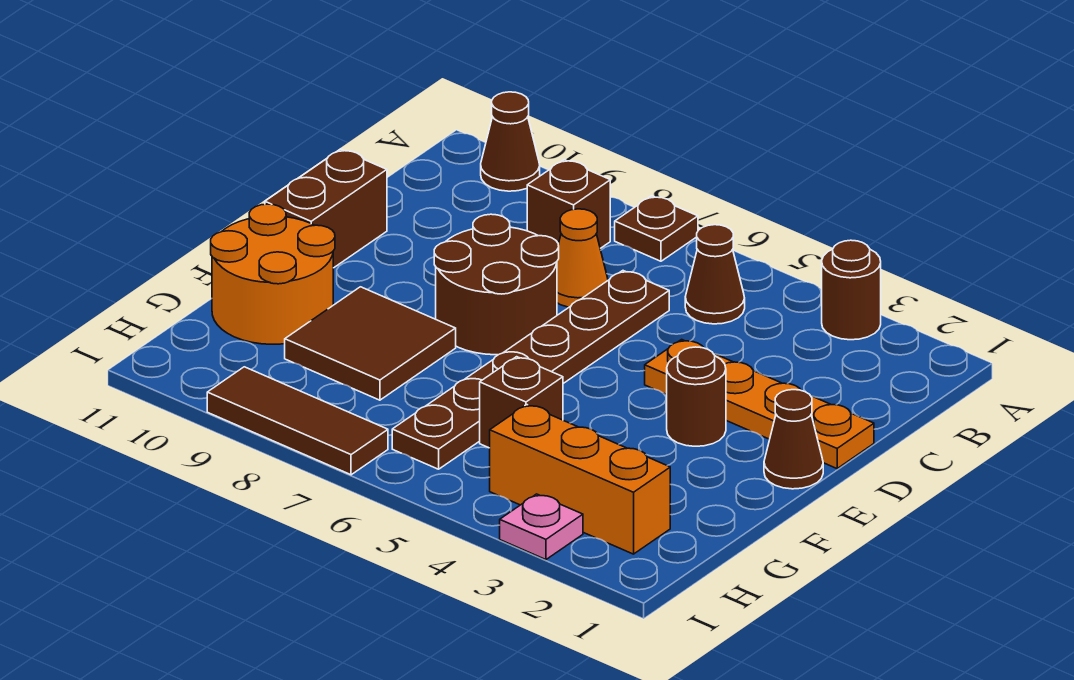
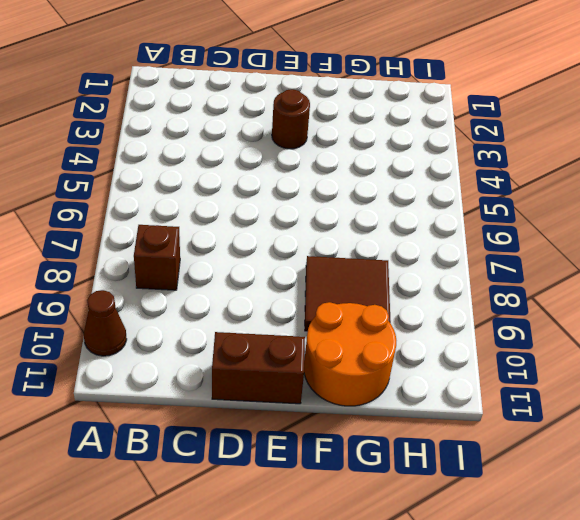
none -> brown 1x1 round brick [822,240,881,340]
none -> brown 1x1 plate [615,196,698,261]
none -> brown 1x1 cone [685,225,745,324]

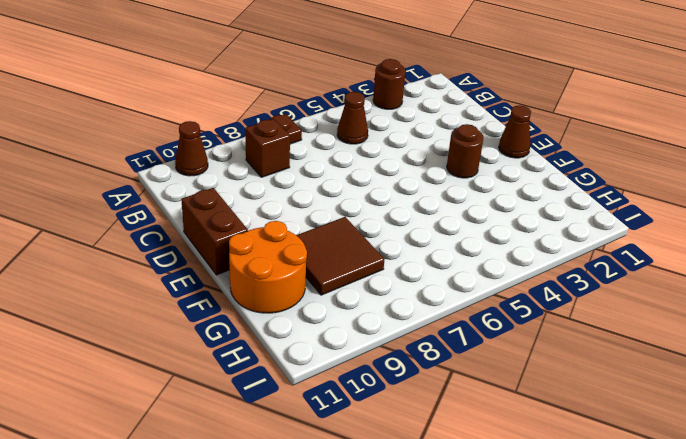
none -> brown 1x6 plate [392,271,669,469]
none -> orange 1x1 cone [557,209,608,307]
none -> orange 1x4 plate [645,340,874,469]

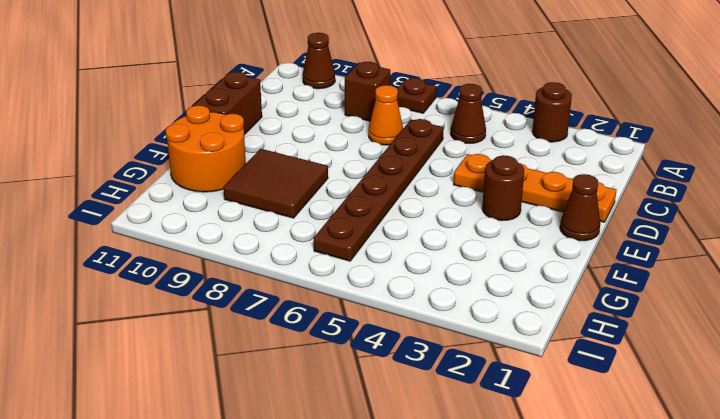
none -> brown 2x2 round brick [434,214,559,355]
none -> brown 1x1 brick [480,357,563,448]
none -> orange 1x3 brick [490,405,670,554]

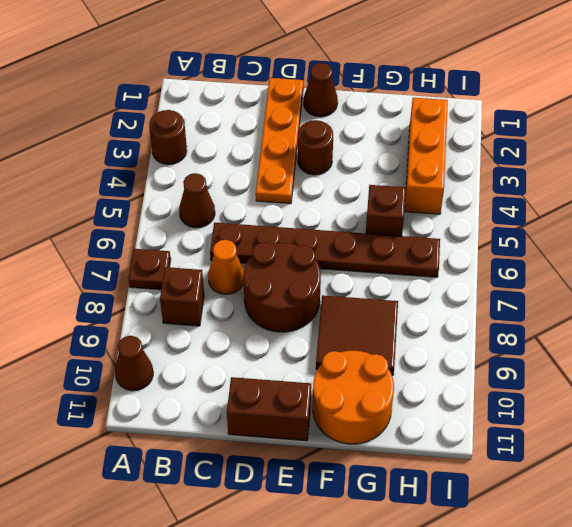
none -> pink 1x1 plate [500,494,583,560]
none -> brown 1x3 tile [207,367,388,475]

